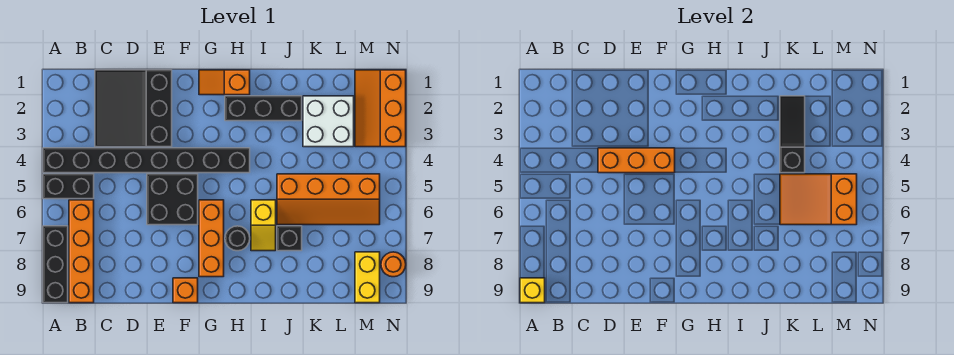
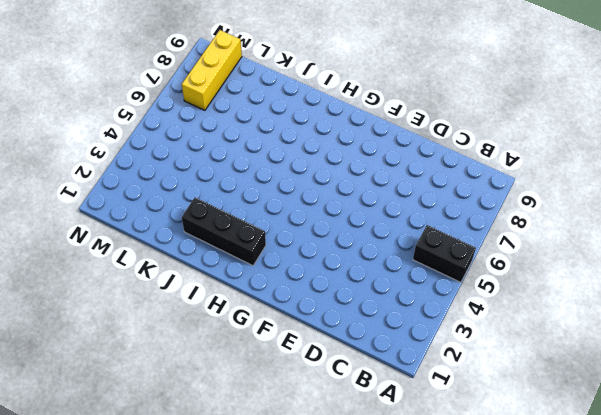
yellow 1x3 brick [182,30,242,110] -> yellow 1x2 brick [355,252,380,303]
none -> black 1x8 brick [43,148,250,173]
none -> black 1x3 brick [43,226,68,303]
none -> orange 1x4 brick [69,200,94,303]

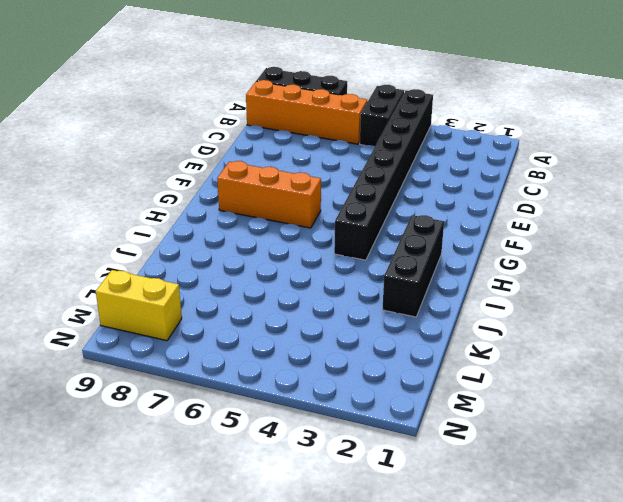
none -> black 3x3 slope [95,70,172,147]
none -> black 2x2 brick [147,174,198,225]
none -> orange 1x1 brick [173,278,198,303]

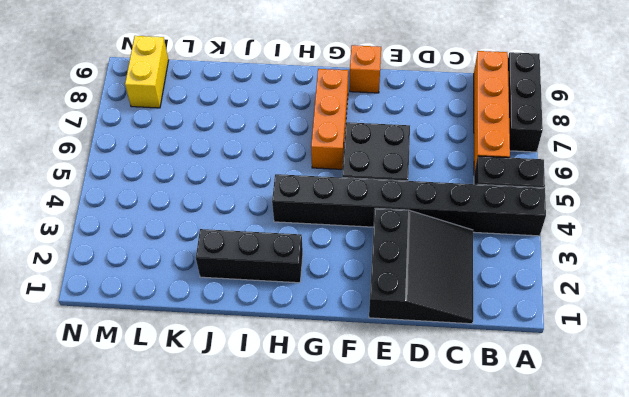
none -> orange 1x2 slope [199,70,250,95]
none -> black 1x1 round brick [225,226,250,251]
none -> yellow 1x2 slope [251,200,276,251]

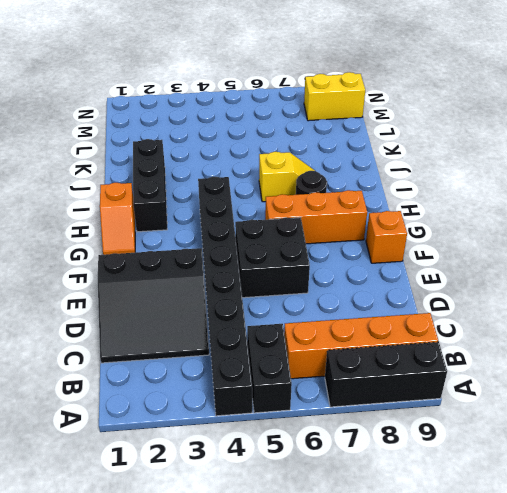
none -> orange 2x4 slope [277,174,380,225]
none -> black 1x1 brick [277,226,302,251]
none -> white 2x2 brick [303,96,354,147]

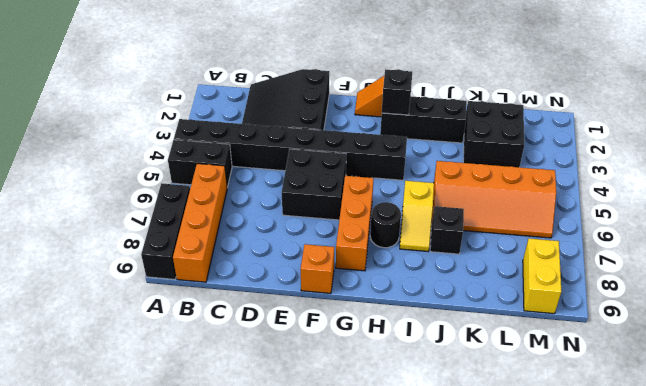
black 1x1 brick [382,69,412,115] -> none
black 2x2 brick [463,101,524,167] -> white 2x2 brick [303,96,354,147]
none -> orange 2x3 slope [355,70,406,147]
none -> orange 1x1 round brick [381,252,406,277]
none -> yellow 1x1 brick [520,278,545,303]

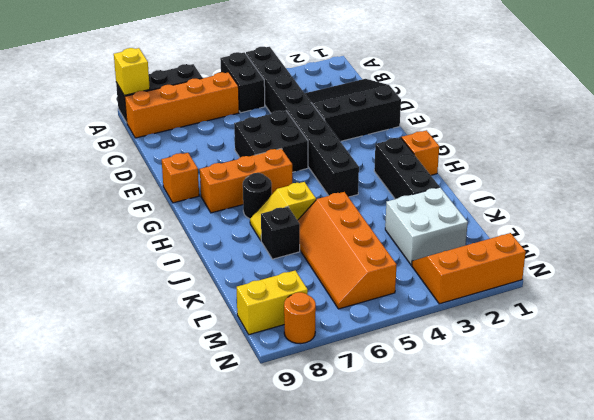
none -> orange 1x3 brick [598,148,675,173]
none -> black 1x3 slope [780,96,805,173]
none -> orange 2x3 slope [780,174,857,225]

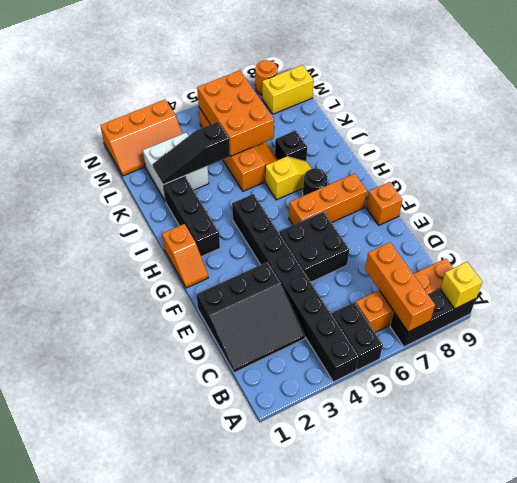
orange 1x3 brick [365,242,435,332] -> orange 1x3 brick moved to [598,148,675,173]
orange 2x3 brick [197,70,274,156] -> orange 2x3 slope [780,174,857,225]

